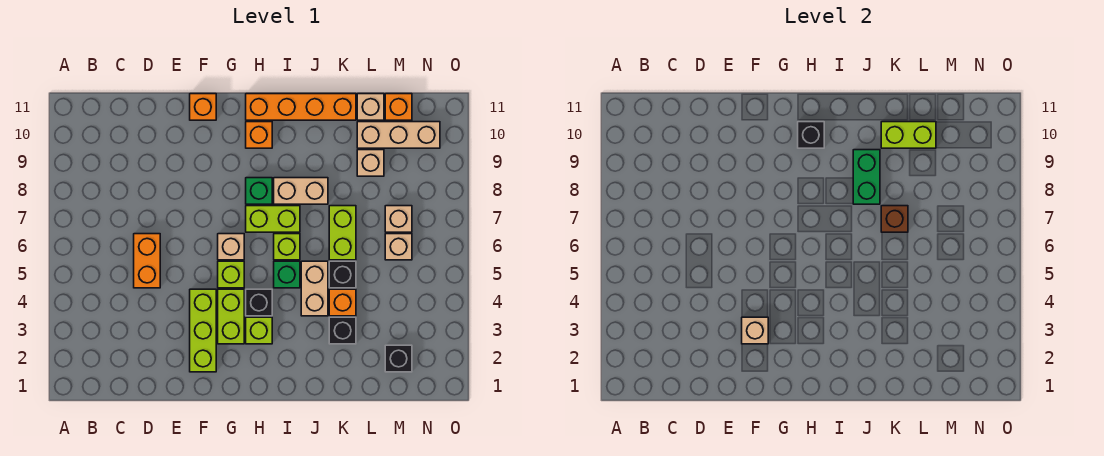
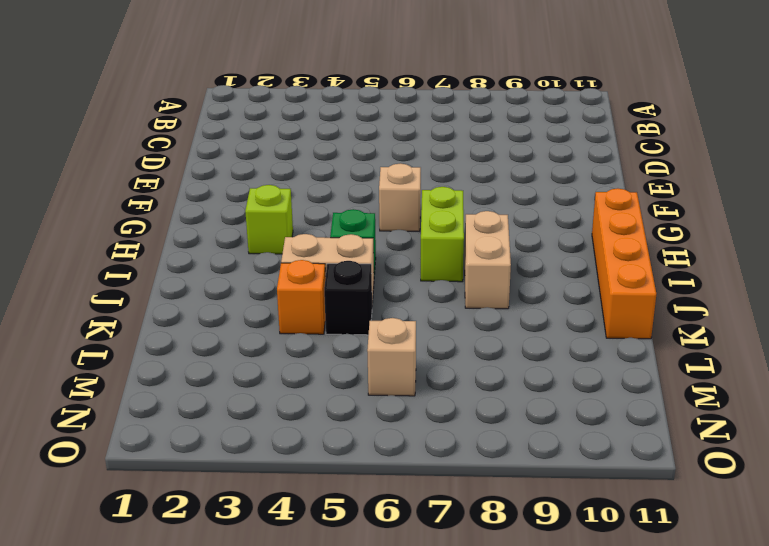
none -> orange 1x2 brick [134,234,160,288]
none -> lime 1x3 brick [190,289,216,372]
none -> orange 1x1 brick [190,94,216,120]
none -> lime 1x2 brick [218,289,244,344]

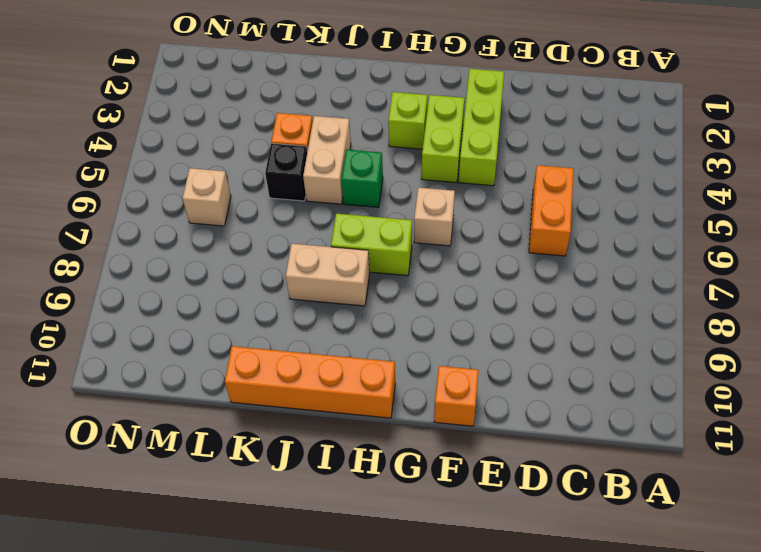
none -> lime 1x1 brick [218,261,244,288]
none -> black 1x1 brick [246,289,272,316]
none -> green 1x1 brick [246,178,272,204]
none -> orange 1x1 brick [246,122,272,148]

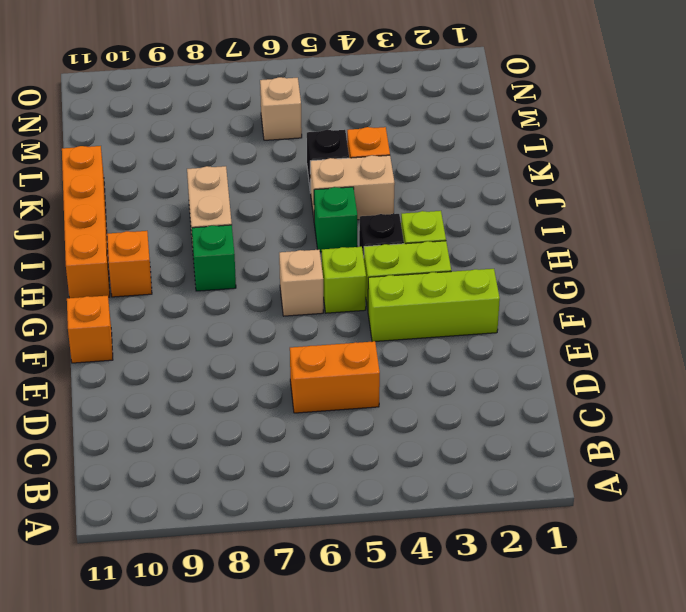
none -> lime 1x2 brick [246,206,300,232]
none -> lime 1x1 brick [274,234,300,260]
none -> black 1x1 brick [329,317,356,344]
none -> lime 1x2 brick [329,206,356,260]

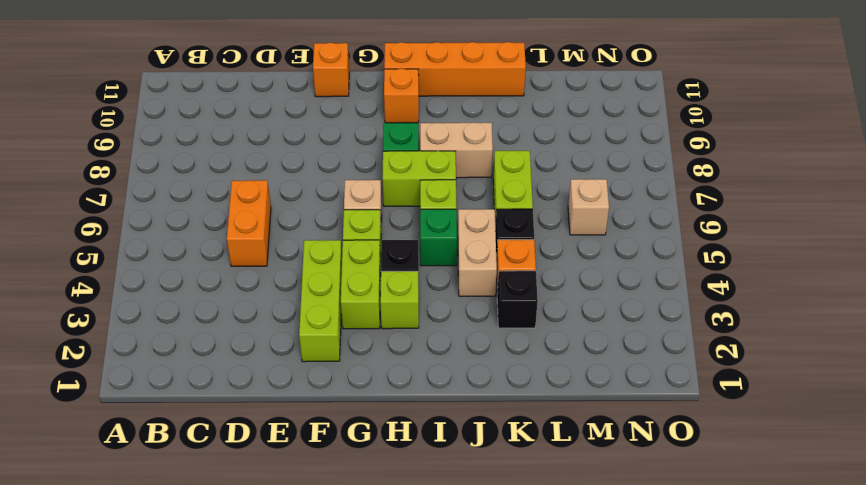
none -> tan 1x1 brick [357,150,384,176]
none -> tan 1x3 brick [357,122,440,148]
none -> tan 1x1 brick [357,94,384,120]
none -> black 1x1 brick [385,345,412,372]

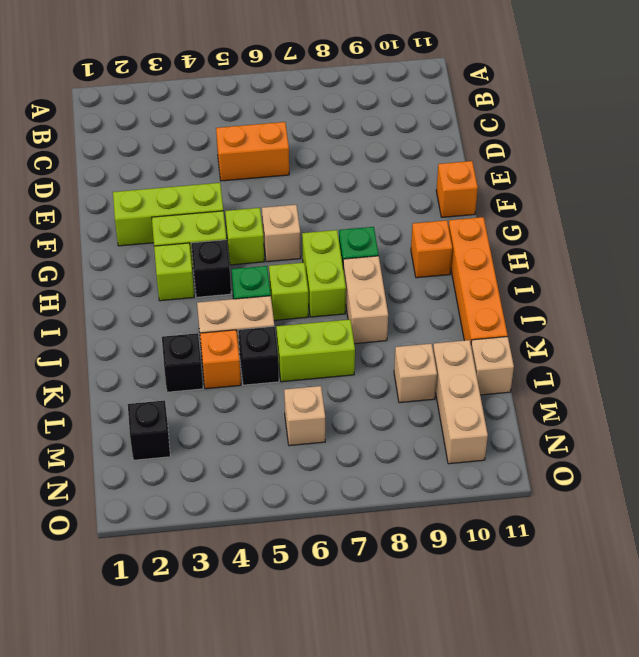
none -> tan 1x1 brick [385,206,412,232]
none -> orange 1x1 brick [385,94,412,120]
none -> tan 1x1 brick [742,317,768,344]
none -> black 1x1 brick [798,122,824,148]

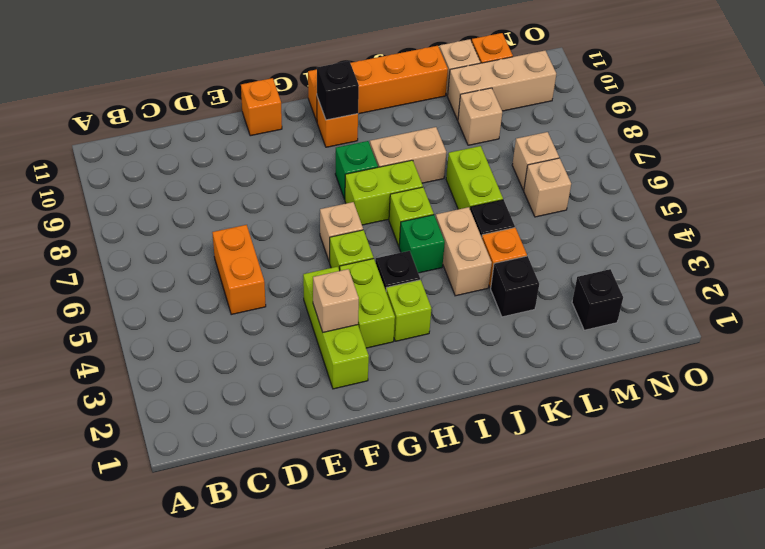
none -> green 1x2 brick [853,150,880,204]
none -> brown 1x1 brick [881,206,908,232]
none -> lime 1x2 brick [881,122,936,148]

